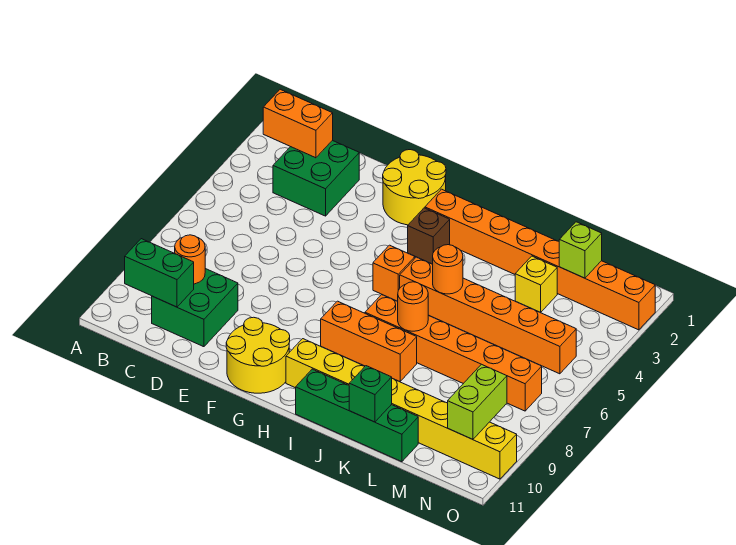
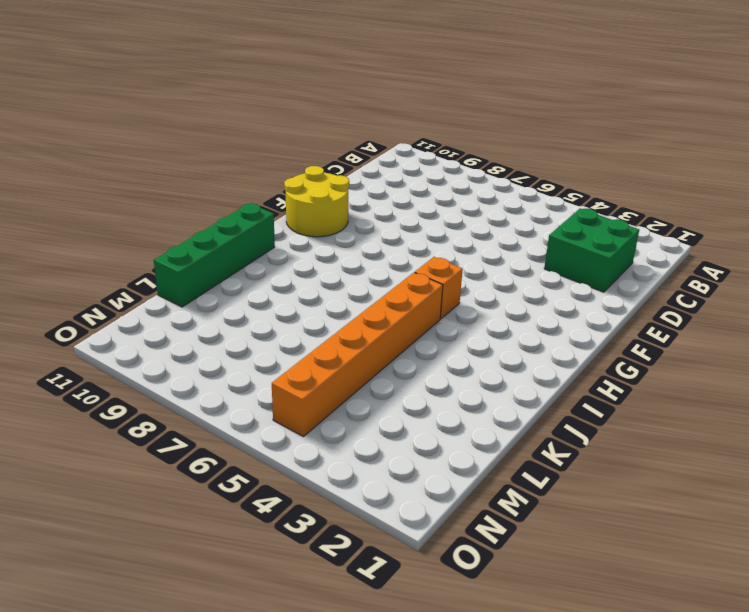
none -> green 2x2 brick [152,269,238,347]
none -> yellow 2x2 round brick [383,150,446,225]
none -> orange 1x8 brick [425,189,655,330]

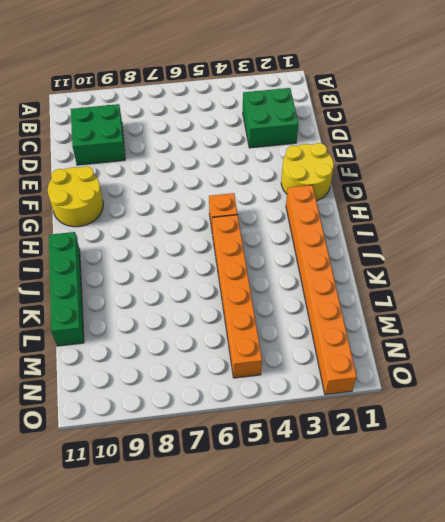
none -> brown 1x1 brick [408,208,450,264]
none -> orange 1x3 brick [321,301,417,382]
none -> yellow 1x8 brick [286,339,517,479]

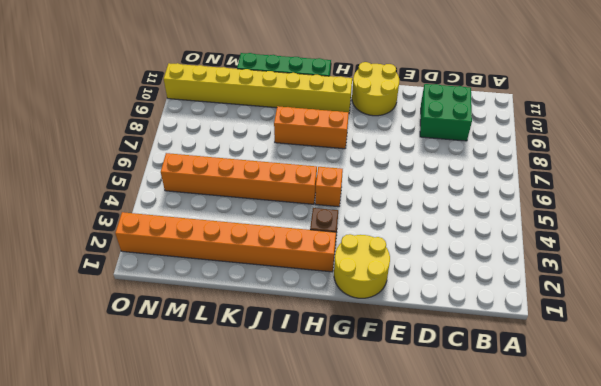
none -> green 2x2 brick [273,140,359,216]
none -> orange 1x6 brick [365,295,542,411]
none -> yellow 1x1 brick [515,256,557,312]

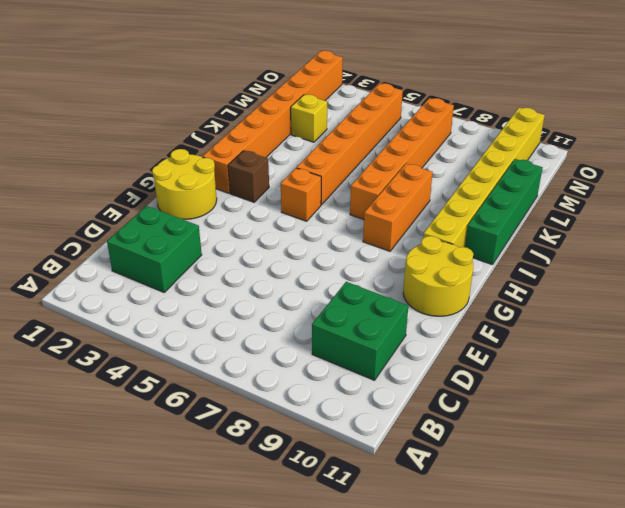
none -> orange 1x2 brick [263,89,333,158]
none -> green 1x2 brick [125,239,194,307]
none -> orange 1x1 round brick [175,235,205,284]

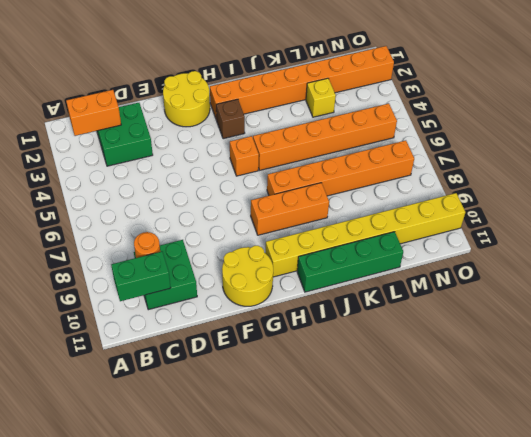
none -> orange 1x1 round brick [433,245,463,294]
none -> orange 1x1 round brick [397,282,428,331]
none -> green 1x1 brick [349,366,392,422]

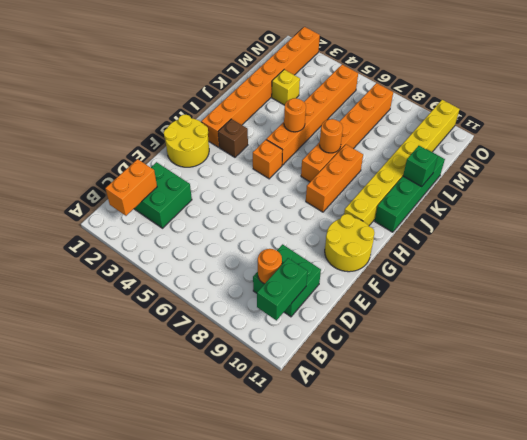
none -> lime 1x1 brick [559,222,602,278]
none -> lime 1x2 brick [448,364,507,439]

